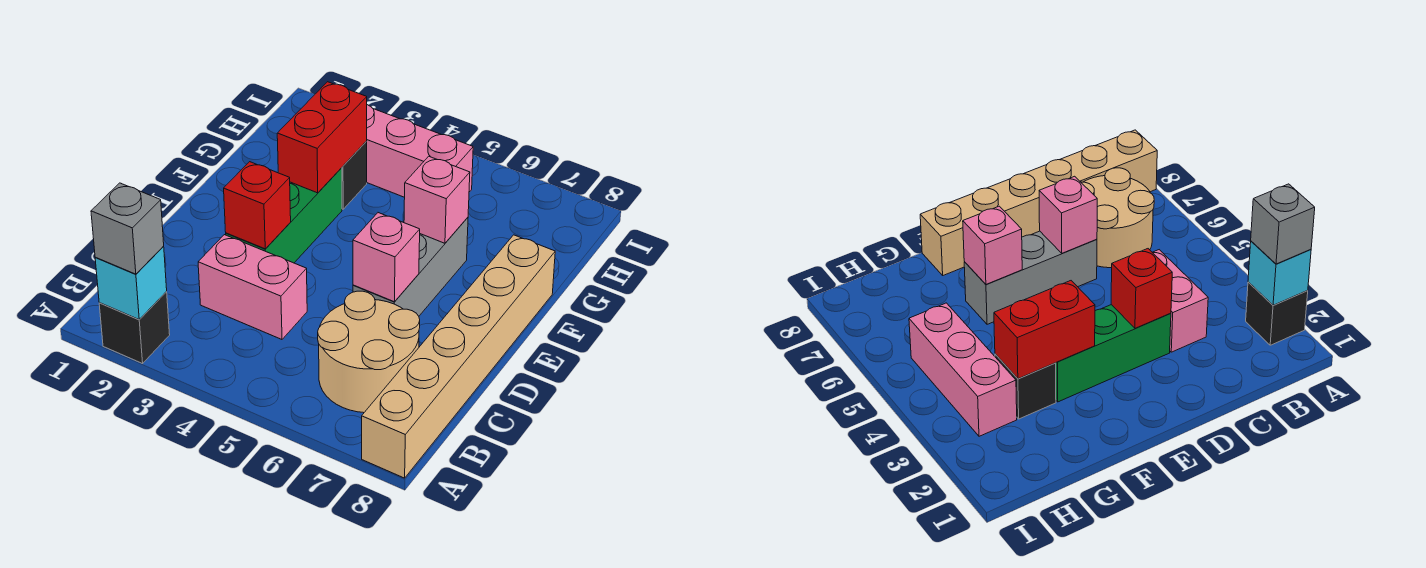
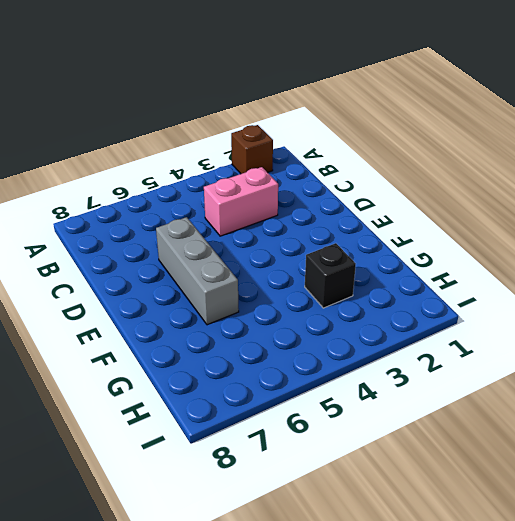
brown 1x1 brick [231,125,273,174] -> black 1x1 brick [99,292,170,364]
none -> tan 1x6 brick [362,235,555,478]
none -> tan 2x2 round brick [318,291,420,413]
none -> green 1x3 brick [226,168,342,263]

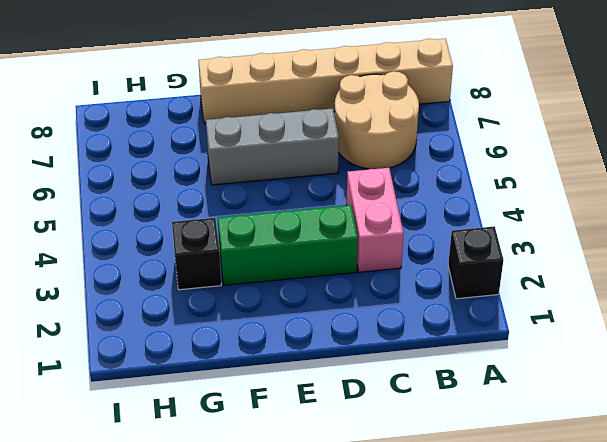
none -> pink 1x3 brick [366,105,473,197]
none -> cyan 1x1 brick [95,247,167,320]
none -> red 1x1 brick [224,162,291,249]

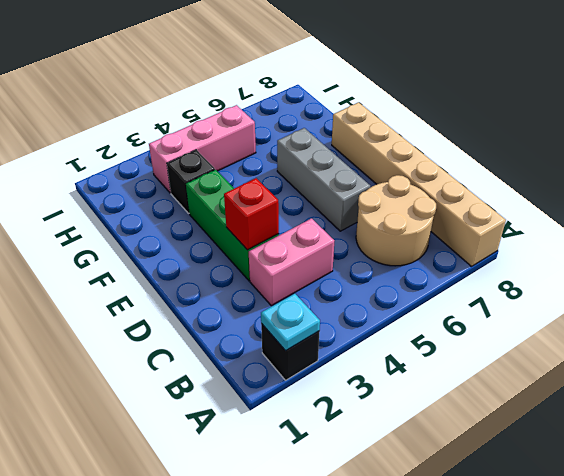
cyan 1x1 plate [261,294,320,351] -> cyan 1x1 brick [95,247,167,320]
none -> pink 1x1 brick [353,213,420,302]
none -> red 1x2 brick [277,82,367,193]
none -> pink 1x1 brick [404,156,470,243]

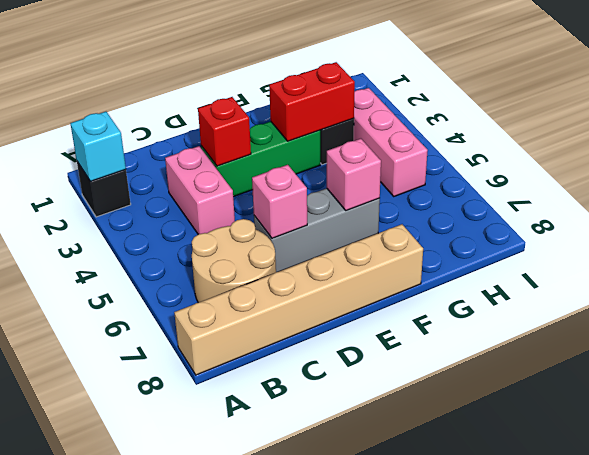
none -> grey 1x1 brick [91,183,164,274]

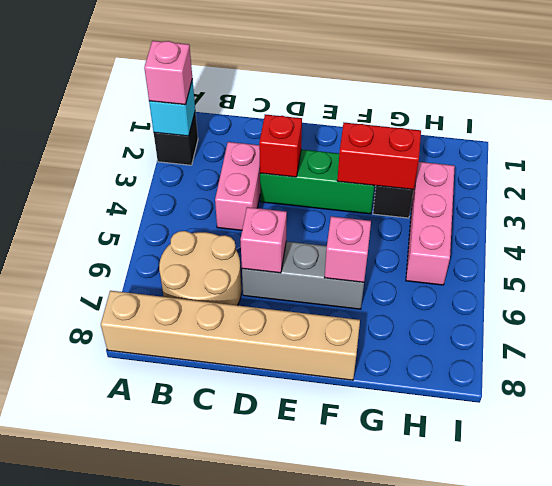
pink 1x1 brick [144,41,192,105] -> grey 1x1 brick [91,183,164,274]

